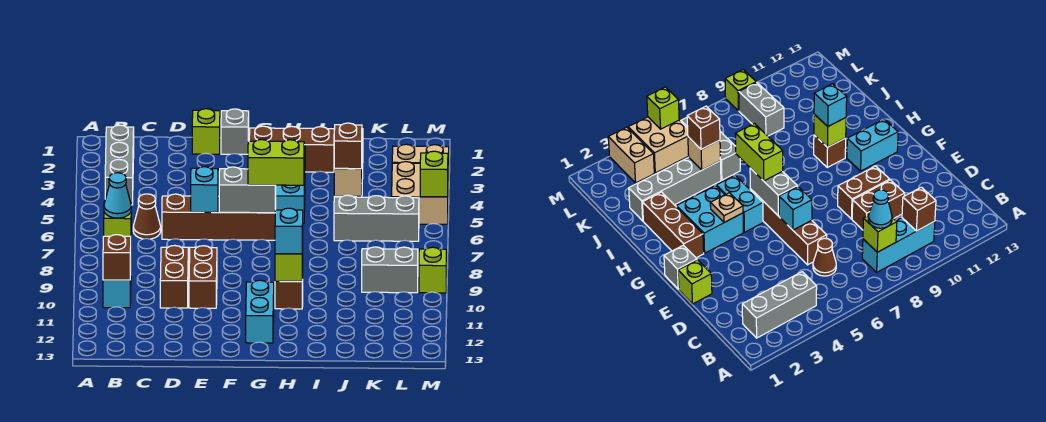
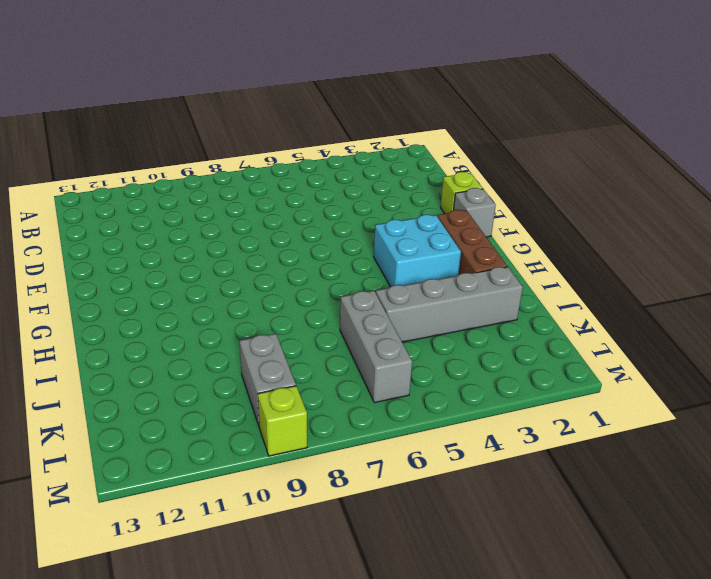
none -> grey 1x3 brick [105,125,134,205]
none -> cyan 1x3 brick [103,275,131,308]
none -> brown 1x1 cone [133,194,161,239]
none -> brown 1x4 brick [162,194,276,240]

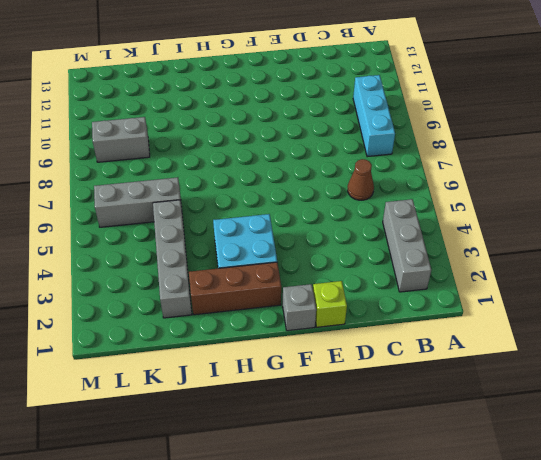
none -> brown 1x4 brick [162,194,276,240]
none -> brown 1x2 brick [160,245,188,308]
none -> brown 1x2 brick [189,246,217,308]
none -> cyan 1x2 brick [275,180,305,223]

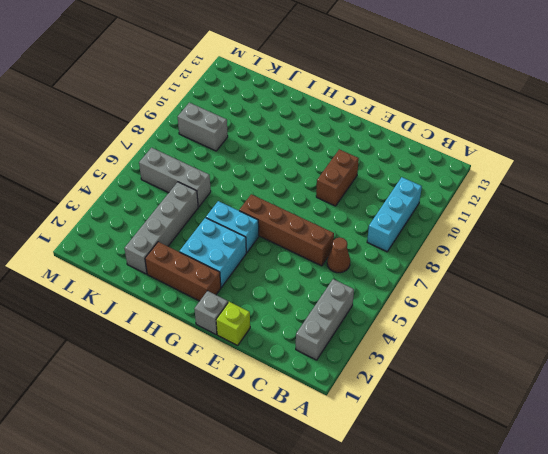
none -> brown 1x2 brick [160,245,188,308]
none -> cyan 1x2 brick [246,280,274,343]
none -> brown 1x1 brick [275,280,303,309]
none -> tan 1x2 brick [392,144,449,180]

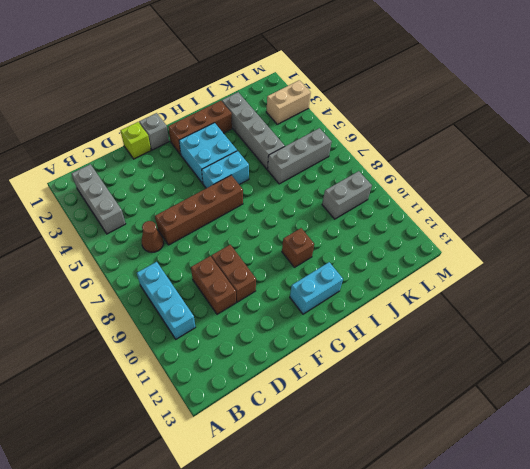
cyan 1x2 brick [290,262,343,314] -> cyan 1x2 brick turned to [246,280,274,343]
none -> tan 2x2 brick [392,162,448,224]
none -> lime 1x1 brick [419,247,447,293]
none -> lime 1x1 brick [104,202,131,237]
none -> brown 1x1 brick [103,235,131,280]

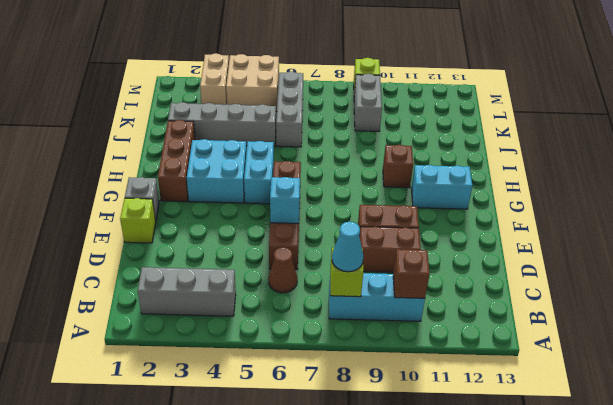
none -> grey 1x2 brick [219,167,276,213]
none -> tan 1x1 plate [710,193,743,222]
none -> lime 1x1 brick [275,252,303,281]
none -> tan 1x1 brick [334,168,362,196]

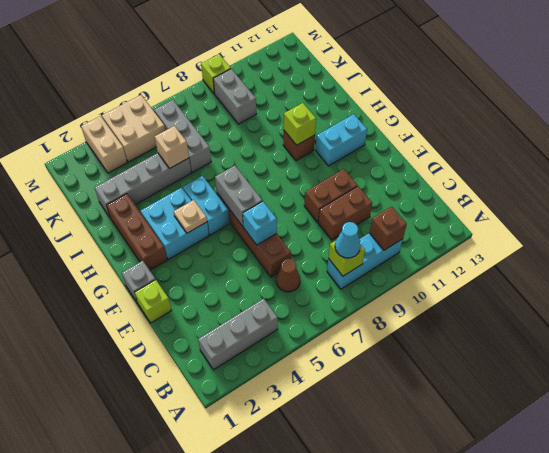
none -> lime 1x1 brick [420,151,448,197]
none -> lime 1x2 brick [248,140,304,185]
none -> cyan 1x1 brick [275,208,303,254]
none -> brown 1x1 brick [334,123,362,169]

